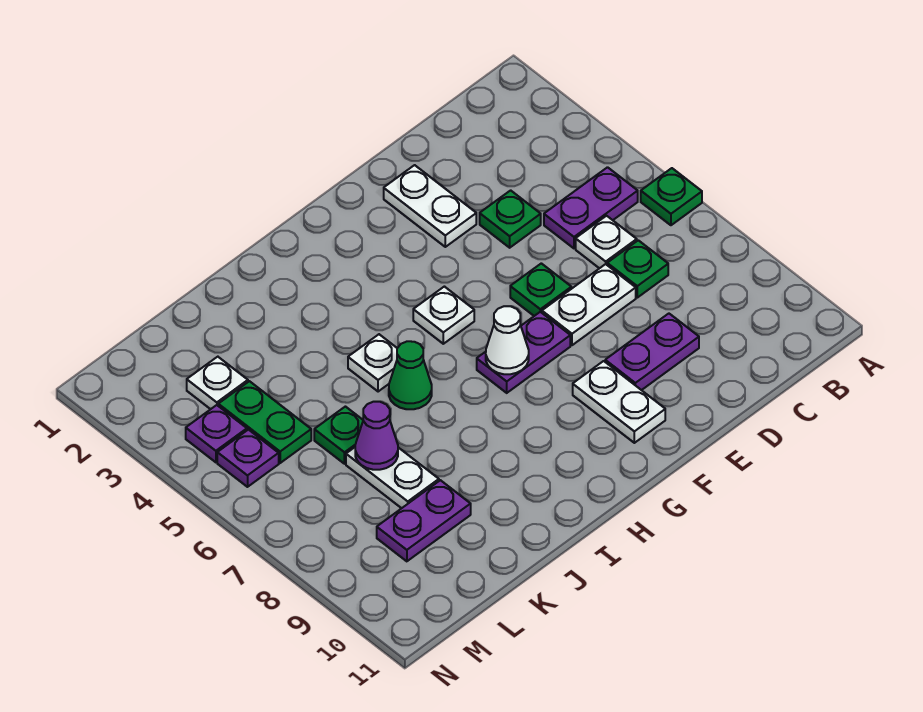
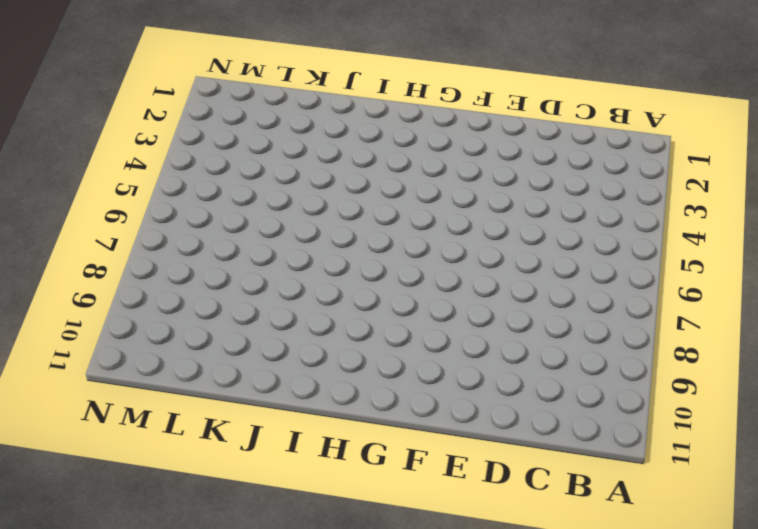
none -> green 1x1 plate [641,168,702,225]
none -> purple 1x2 plate [544,167,638,248]
none -> white 1x1 plate [576,216,637,268]

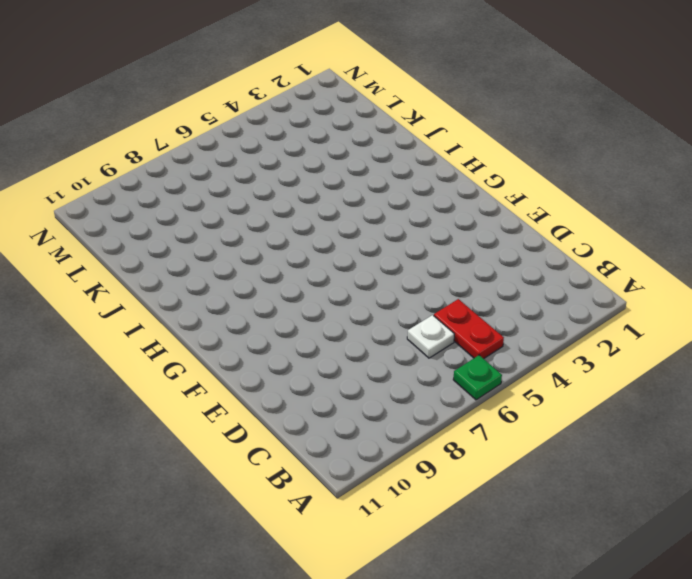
red 1x2 plate [434,299,504,359] -> purple 1x2 plate [544,167,638,248]
none -> green 1x1 plate [607,240,668,298]
none -> green 1x1 plate [480,190,541,248]
none -> white 1x2 plate [542,264,636,345]

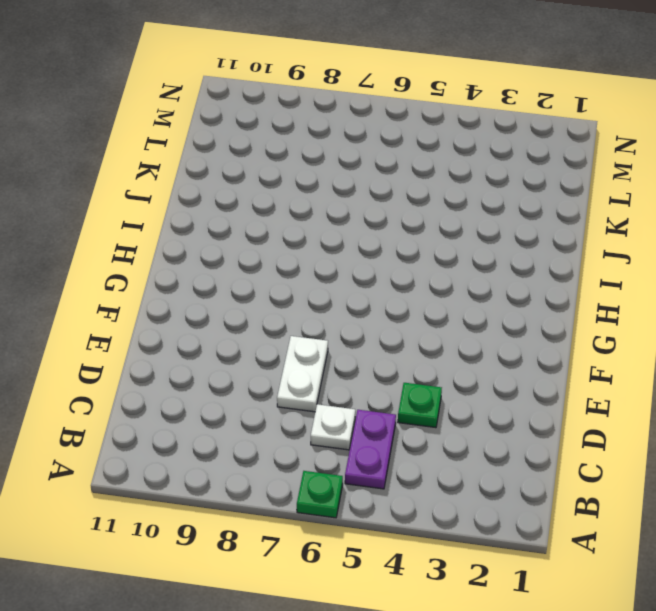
none -> green 1x1 plate [607,240,668,298]
none -> purple 1x2 plate [605,314,699,390]
none -> white 1x2 plate [384,165,476,247]

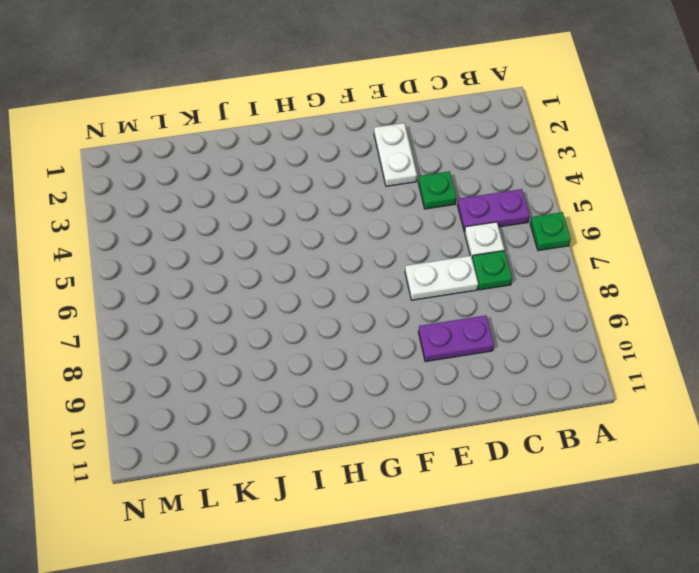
none -> green 1x1 plate [510,263,571,316]
none -> purple 1x2 plate [477,312,570,393]
none -> white 1x2 plate [573,361,665,443]

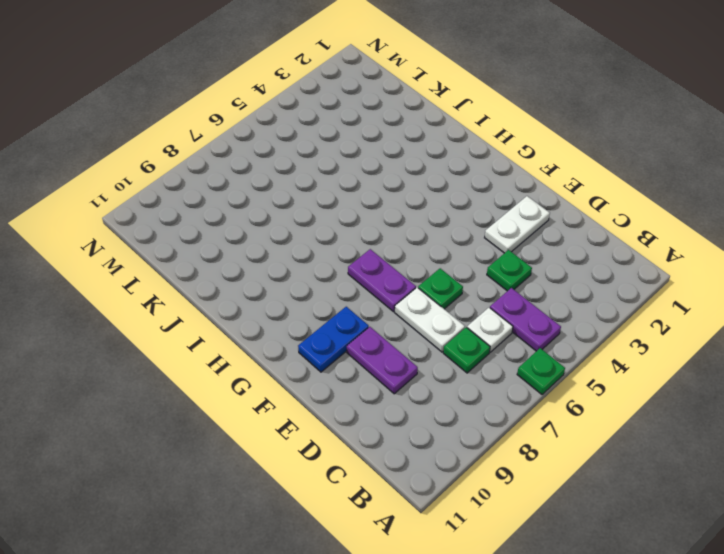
blue 1x2 plate [298,307,369,372] -> white 1x2 plate [573,361,665,443]
none -> white 1x1 plate [413,287,474,344]
none -> white 1x1 plate [348,334,397,392]
none -> green 1x1 cone [389,341,432,409]

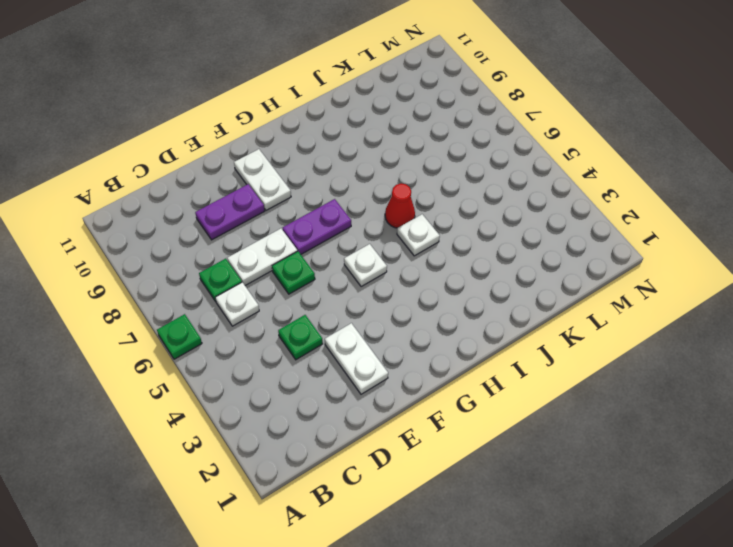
red 1x1 cone [385,184,415,228] -> green 1x1 cone [389,341,432,409]
none -> purple 1x2 plate [544,167,638,248]
none -> green 1x1 plate [314,407,363,464]
none -> white 1x2 plate [346,447,439,508]

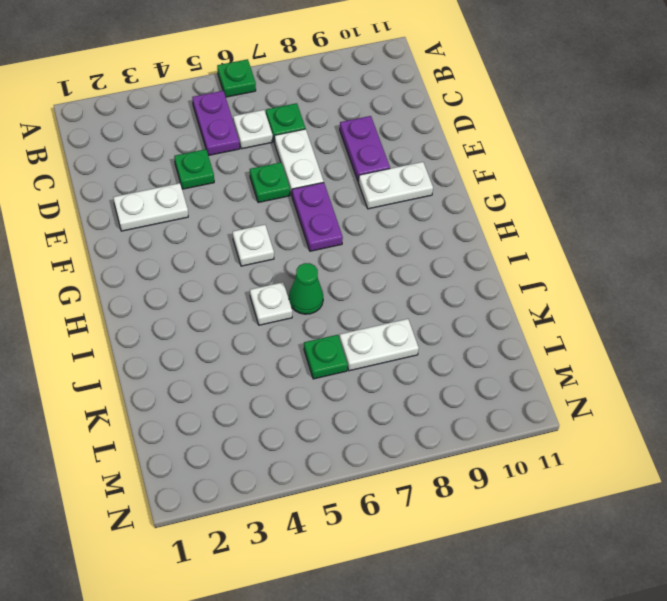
none -> purple 1x2 plate [377,480,471,561]
none -> white 1x1 plate [187,357,248,409]
none -> green 1x2 plate [218,381,311,463]

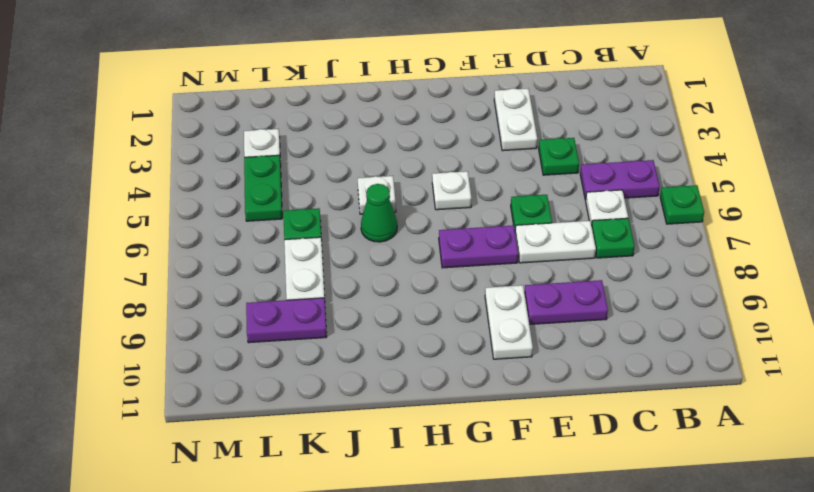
none -> purple 1x1 plate [186,405,247,462]
none -> purple 1x1 plate [217,430,279,487]
none -> white 1x1 cone [486,306,529,374]

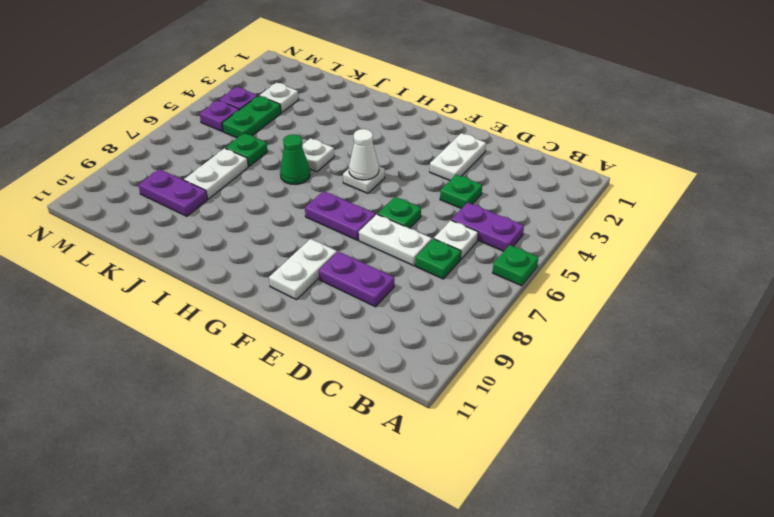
white 1x1 cone [349,129,379,180] -> white 1x1 cone moved to [486,306,529,374]
none -> purple 1x1 cone [355,402,398,470]

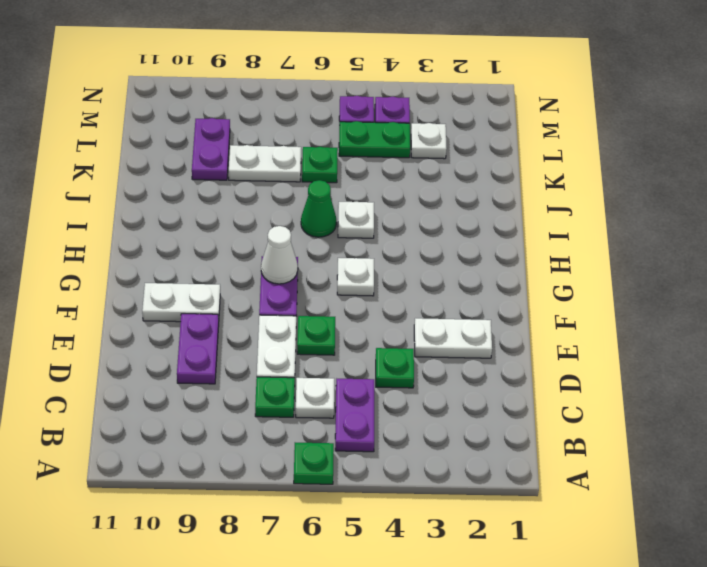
none -> purple 1x1 cone [355,402,398,470]

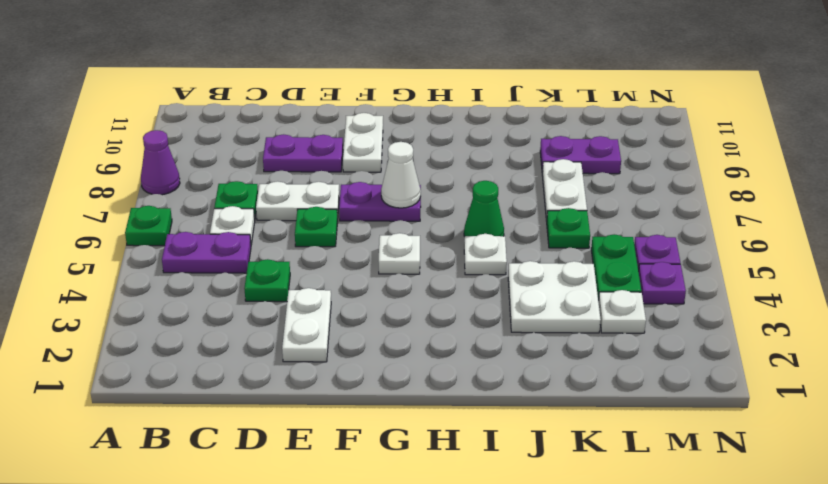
purple 1x1 cone [141,130,180,195] -> purple 1x1 cone moved to [355,402,398,470]
white 2x2 plate [508,261,601,333] -> none

